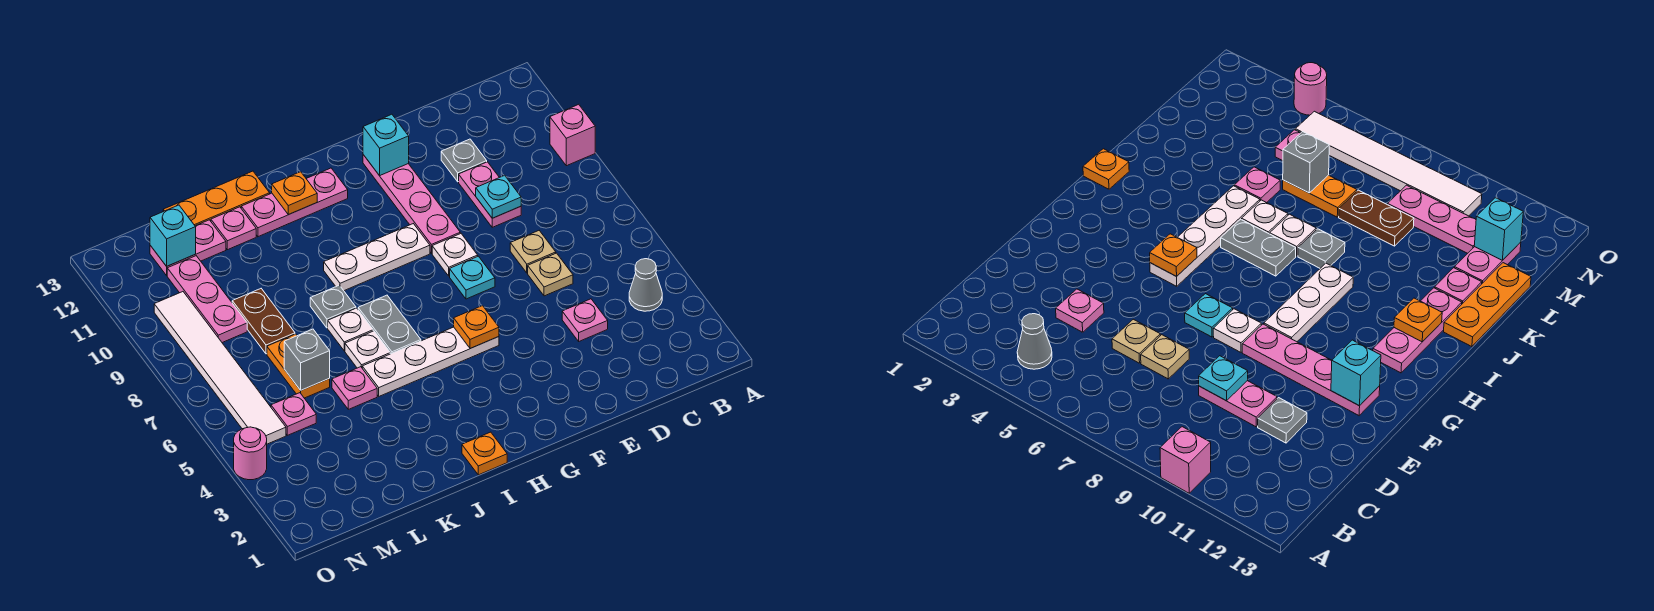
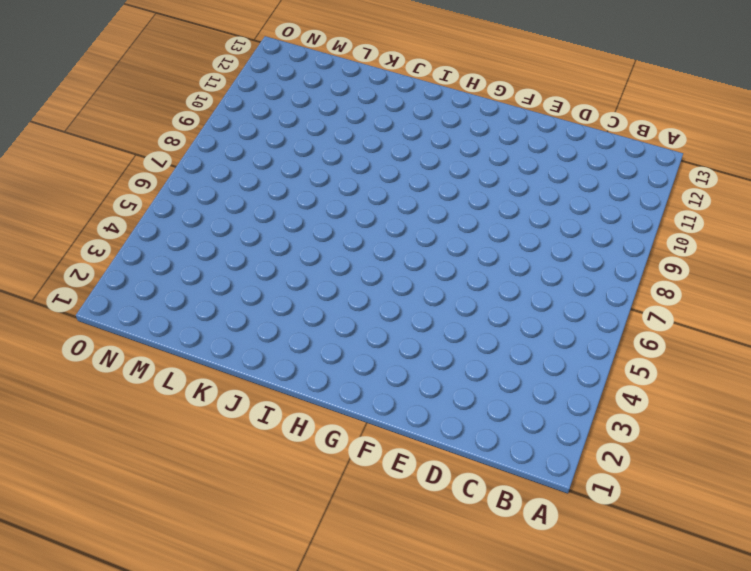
none -> pink 1x1 brick [550,104,595,166]
none -> grey 1x1 cone [629,259,662,311]
none -> pink 1x1 plate [562,299,608,341]
none -> tan 1x1 plate [528,253,573,296]

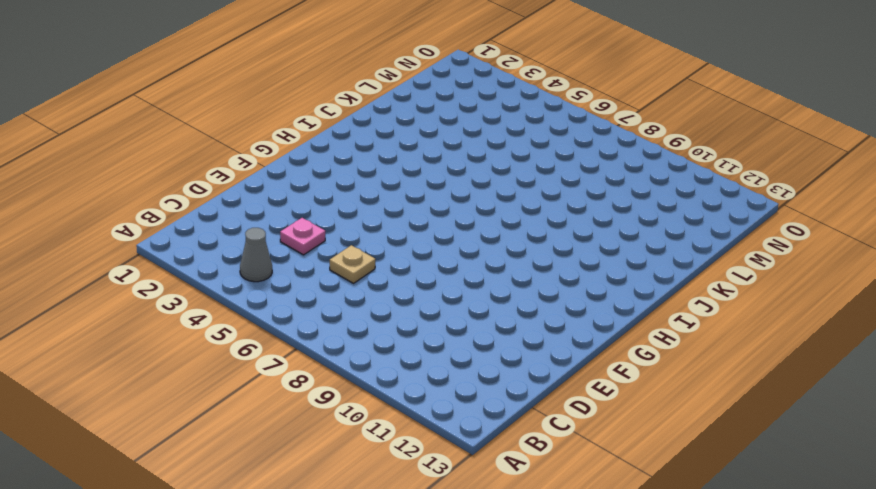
none -> pink 1x1 brick [550,104,595,166]
none -> tan 1x1 plate [510,231,556,273]
none -> pink 1x2 plate [459,162,521,227]
none -> grey 1x1 plate [441,139,487,182]

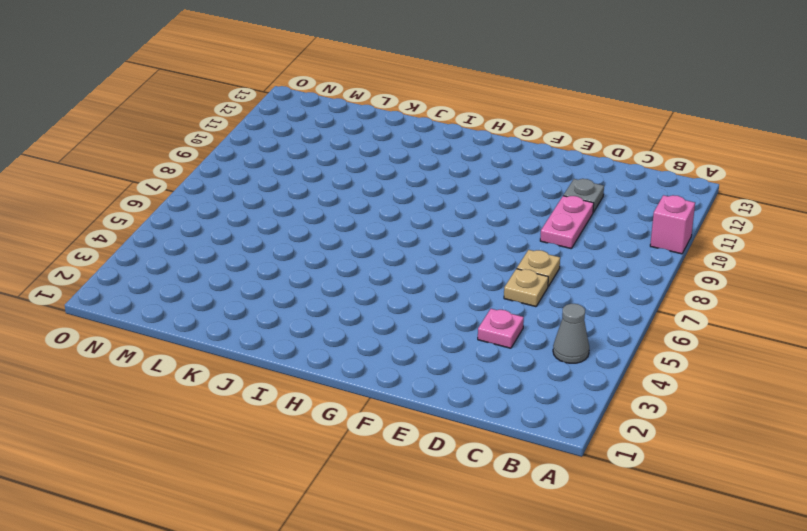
none -> cyan 1x1 plate [450,256,495,299]
none -> white 1x1 plate [432,233,478,276]
none -> pink 1x4 plate [363,155,460,253]
none -> white 1x4 plate [362,327,499,396]

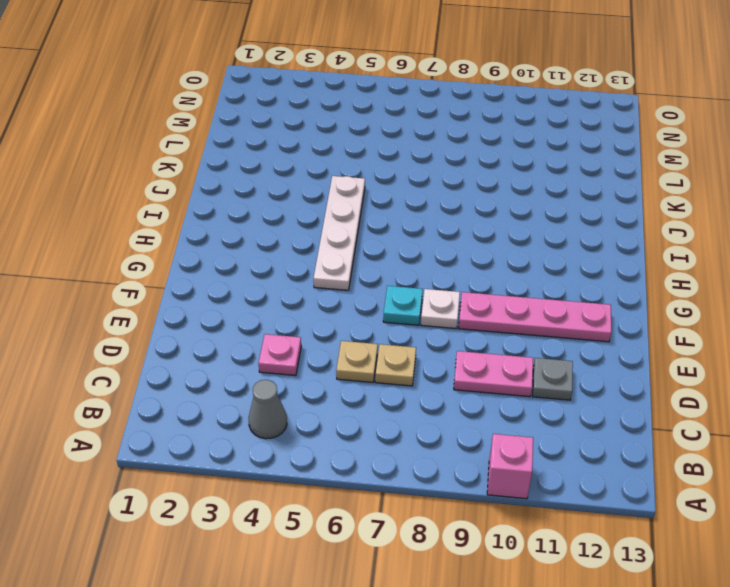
none -> white 1x3 plate [324,224,430,291]
none -> pink 1x3 plate [241,168,348,237]
none -> orange 1x1 plate [462,432,507,475]
none -> grey 1x2 plate [358,295,421,354]

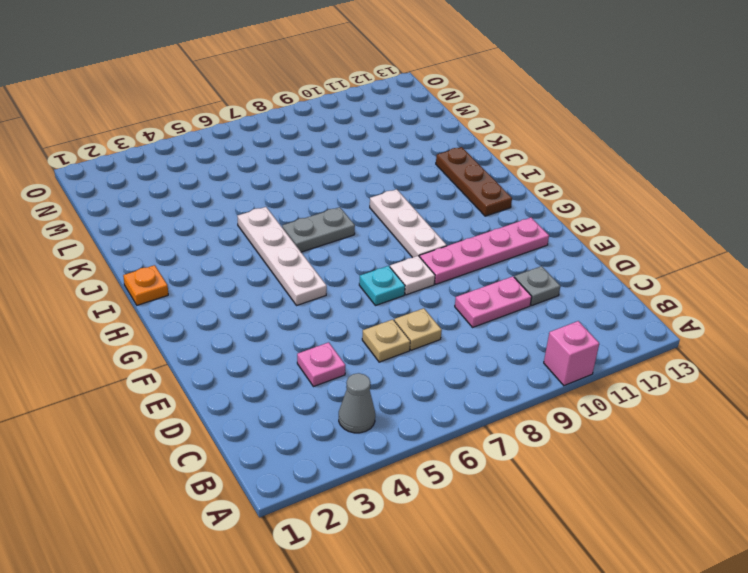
brown 1x3 plate [436,147,512,216] -> pink 1x3 plate [241,168,348,237]
none -> white 1x1 plate [345,331,390,368]
none -> white 1x1 plate [328,308,373,351]
none -> grey 1x1 plate [310,285,356,328]
none -> orange 1x3 plate [163,171,270,226]

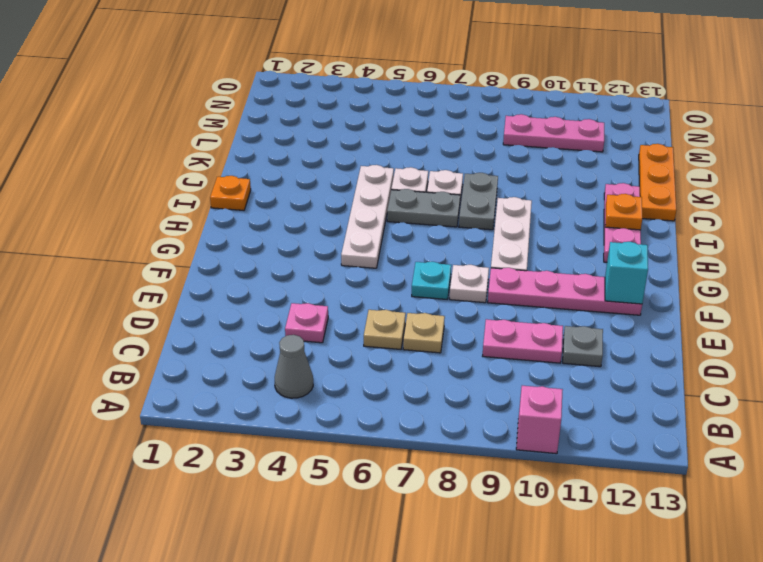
grey 1x2 plate [459,173,498,230] -> grey 1x1 plate [310,285,356,328]
none -> pink 1x1 plate [332,367,377,409]
none -> pink 1x1 plate [211,207,256,250]
none -> orange 1x2 plate [267,334,330,398]
none -> brown 1x2 plate [232,289,295,354]

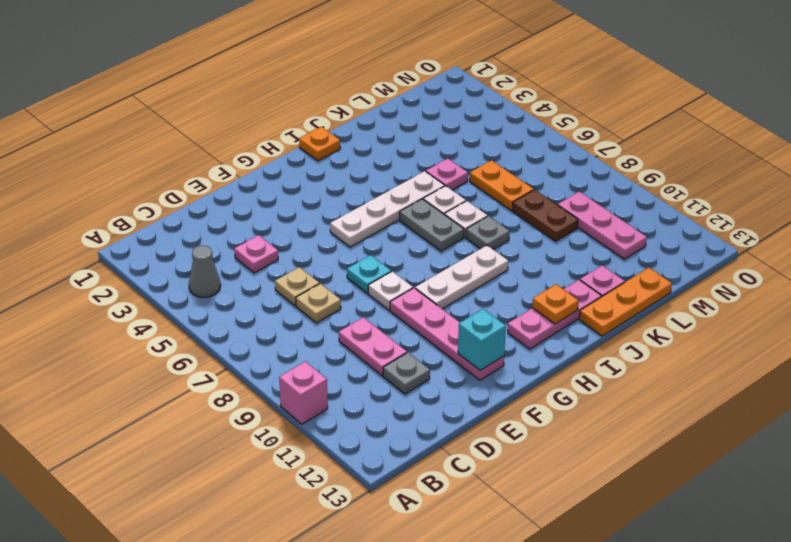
none -> pink 1x2 plate [150,220,226,275]
none -> pink 1x1 plate [271,393,316,435]
none -> white 1x6 tile [154,292,286,444]
none -> pink 1x1 round brick [234,427,267,480]

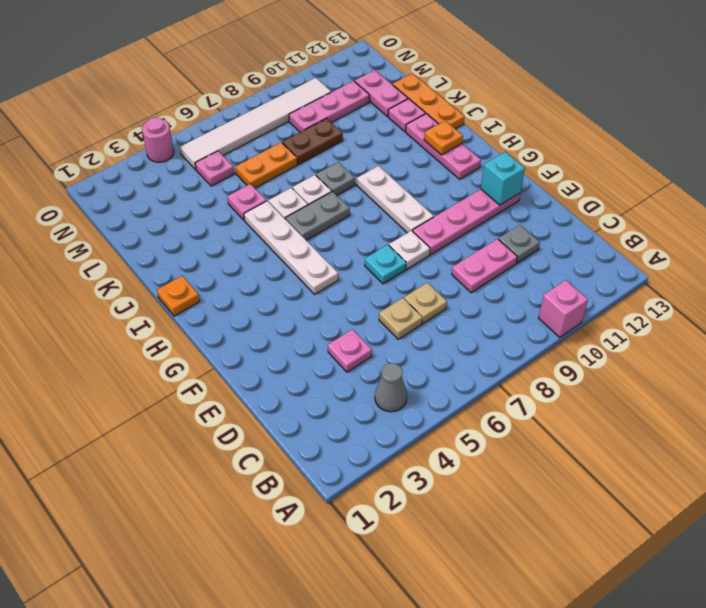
none -> cyan 1x1 plate [476,175,521,218]
none -> orange 1x1 plate [454,306,499,349]
none -> grey 1x1 brick [284,329,330,390]
none -> cyan 1x1 brick [150,205,196,266]

